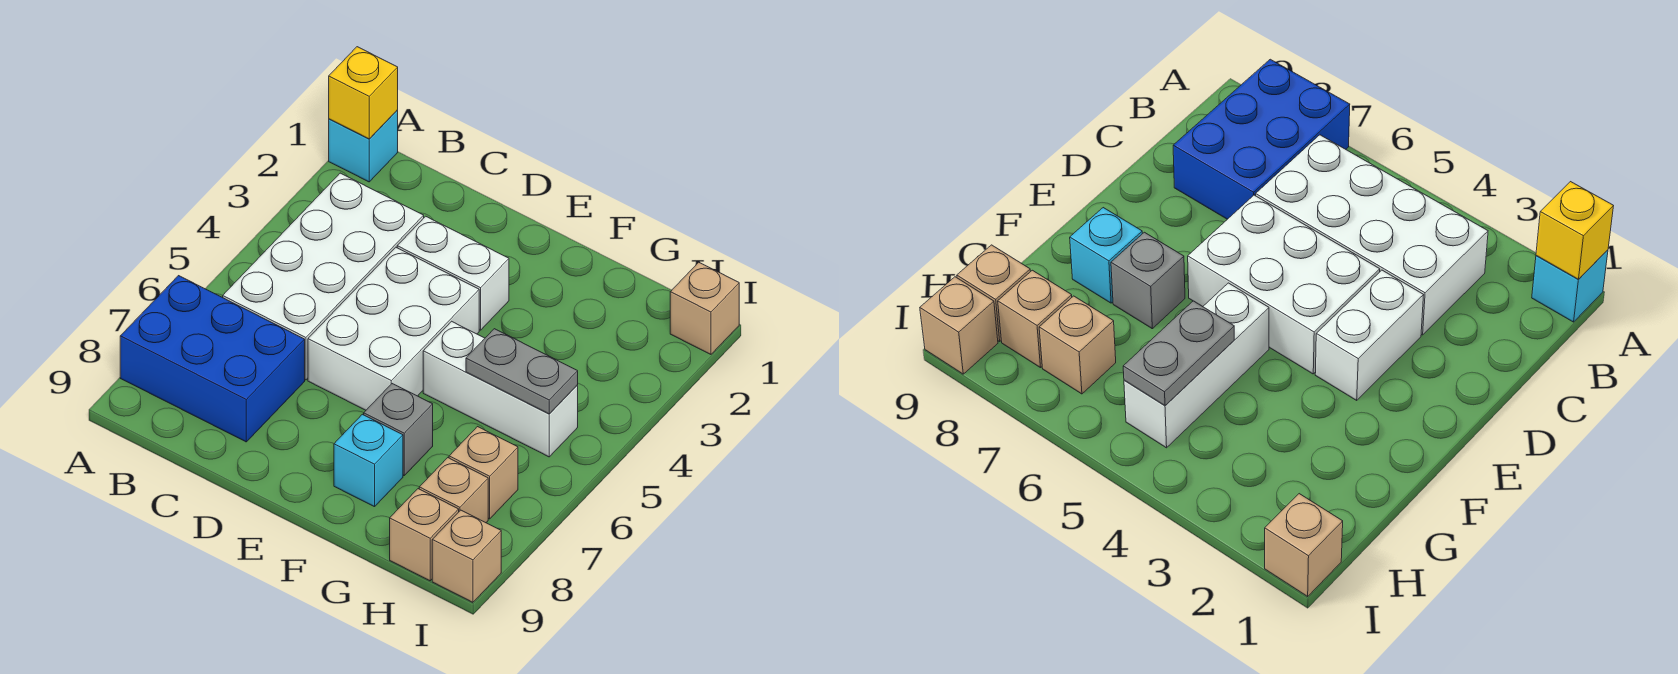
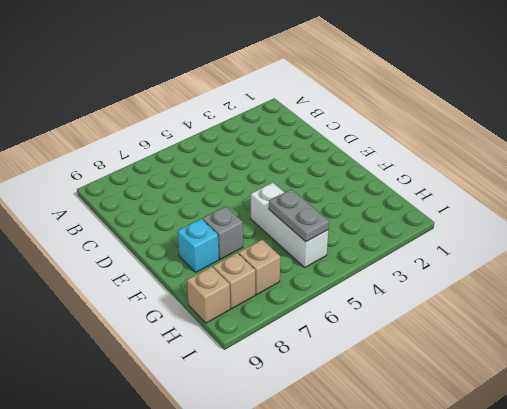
none -> cyan 1x1 brick [329,110,398,182]
none -> blue 2x3 brick [120,276,305,442]
none -> white 2x4 brick [223,173,424,380]

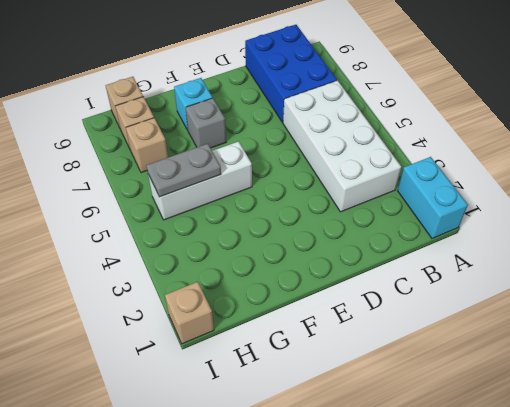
cyan 1x2 brick [398,157,468,238] -> cyan 1x1 brick [329,110,398,182]
blue 2x3 brick [245,25,337,123] -> blue 2x3 brick turned to [120,276,305,442]
none -> white 1x2 brick [397,216,509,330]
none -> white 2x3 brick [308,248,479,410]
none -> tan 1x1 brick [432,510,501,602]

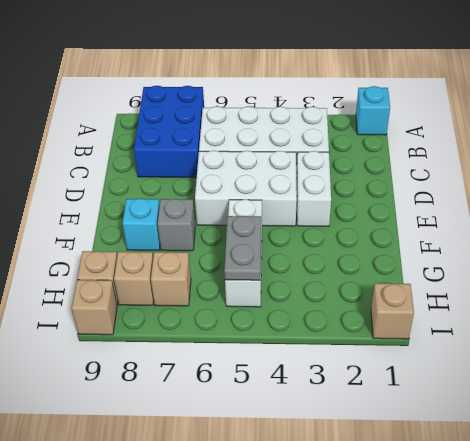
none -> yellow 1x1 brick [329,47,398,139]

